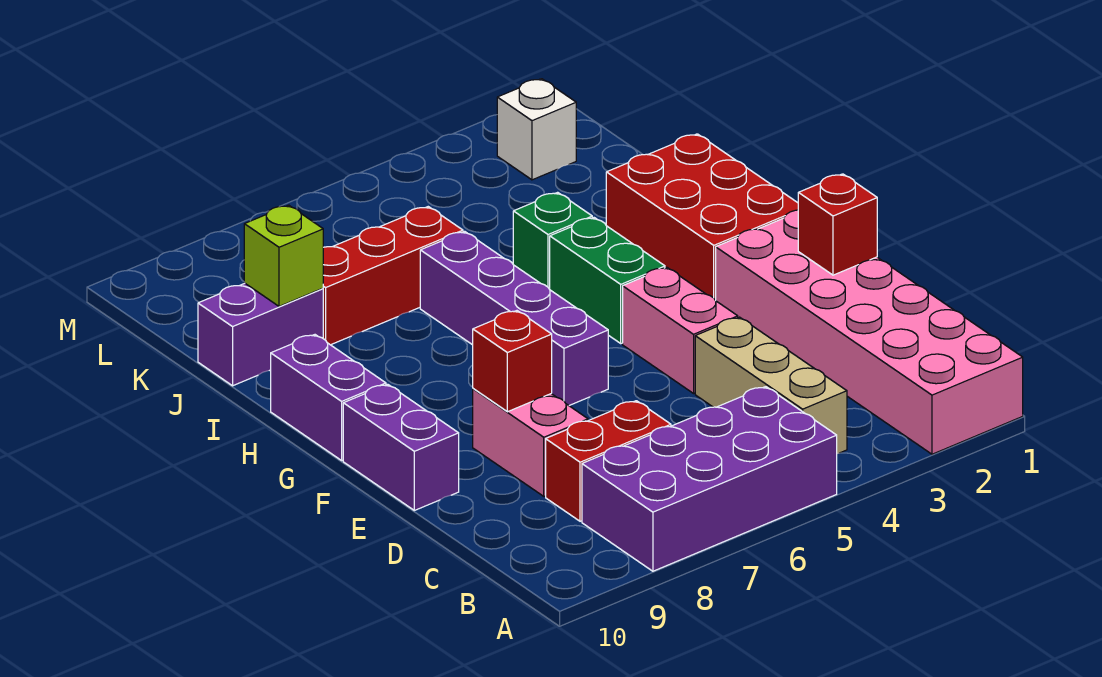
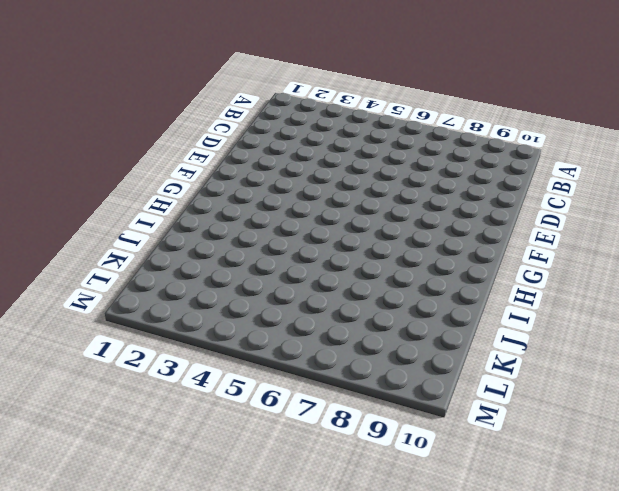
none -> pink 2x6 brick [716,210,1023,454]
none -> purple 2x4 brick [582,387,837,571]
none -> tan 1x3 brick [695,317,847,454]

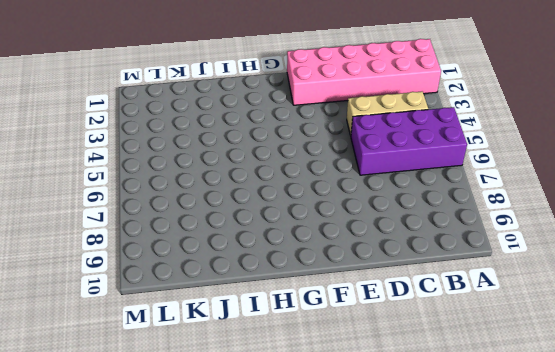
purple 2x4 brick [351,107,467,175] -> purple 2x4 brick turned to [582,387,837,571]
none -> red 1x2 brick [546,401,671,521]
none -> pink 1x2 brick [473,389,588,496]
none -> pink 1x2 brick [623,267,738,393]

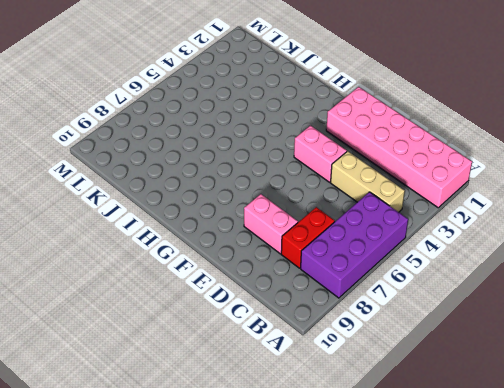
none -> purple 1x2 brick [343,384,459,510]
none -> purple 1x4 brick [420,231,608,405]
none -> red 2x3 brick [606,134,798,301]

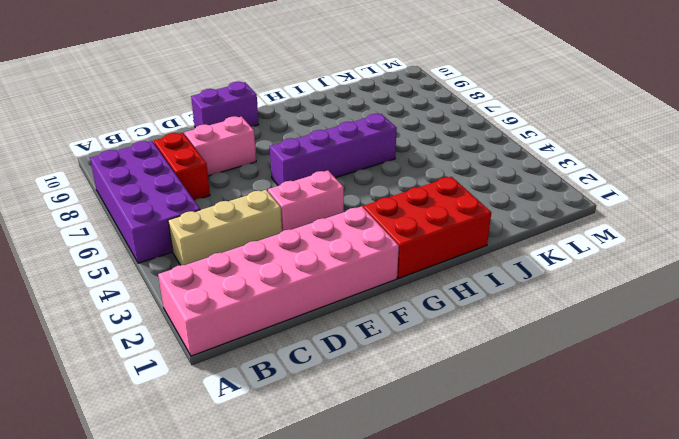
none -> green 1x2 brick [550,218,665,343]
none -> purple 1x2 brick [271,335,386,460]
none -> green 1x1 brick [513,192,592,289]

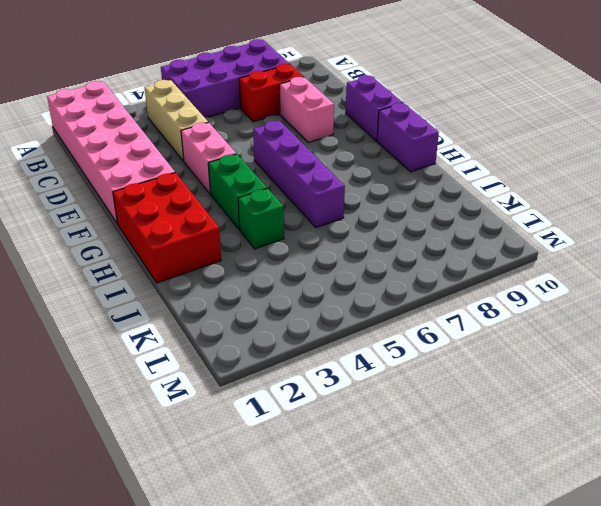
none -> red 1x3 brick [323,207,463,345]
none -> purple 1x2 brick [198,283,323,386]
none -> white 1x1 brick [497,79,576,180]

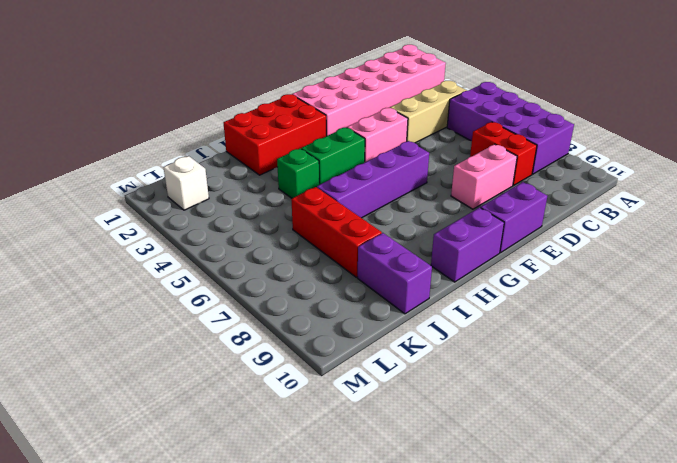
none -> red 1x1 brick [798,174,877,275]
none -> red 1x1 brick [473,311,552,412]
none -> lime 1x1 brick [244,205,323,306]

